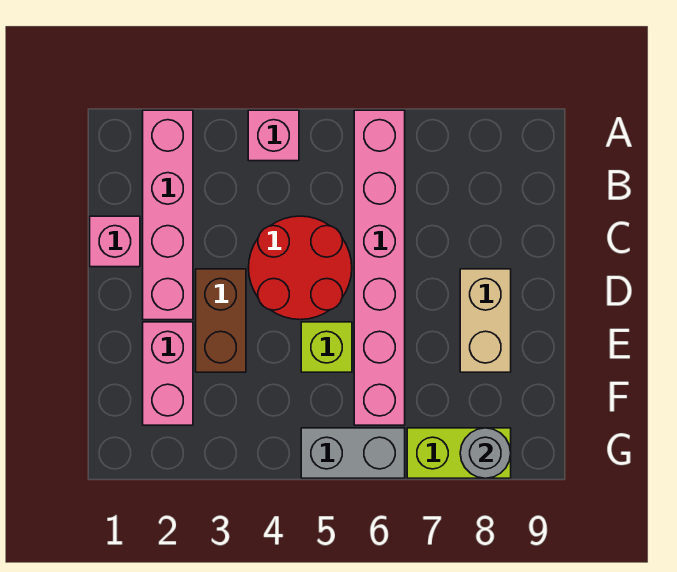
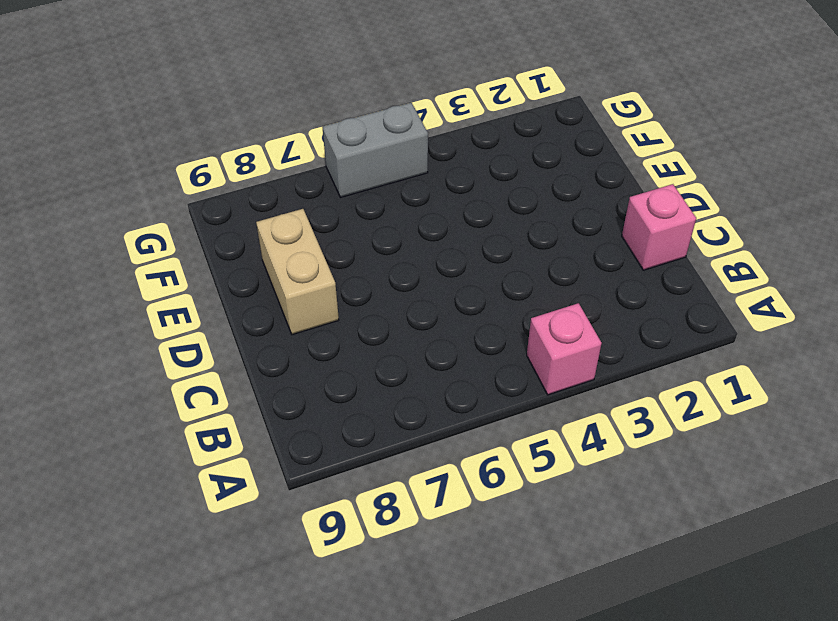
none -> pink 1x4 brick [143,110,193,320]
none -> pink 1x6 brick [354,110,405,425]
none -> red 2x2 round brick [249,216,352,320]

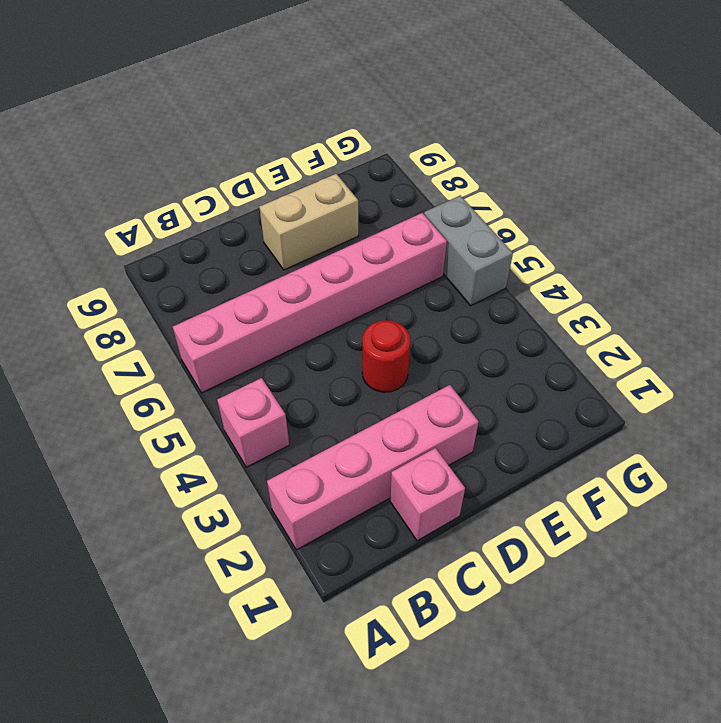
red 1x1 round brick [362,320,410,392] -> red 2x2 round brick [249,216,352,320]
none -> brown 1x2 brick [196,269,246,372]
none -> pink 1x2 brick [143,322,193,425]
none -> lime 1x1 brick [301,322,352,372]

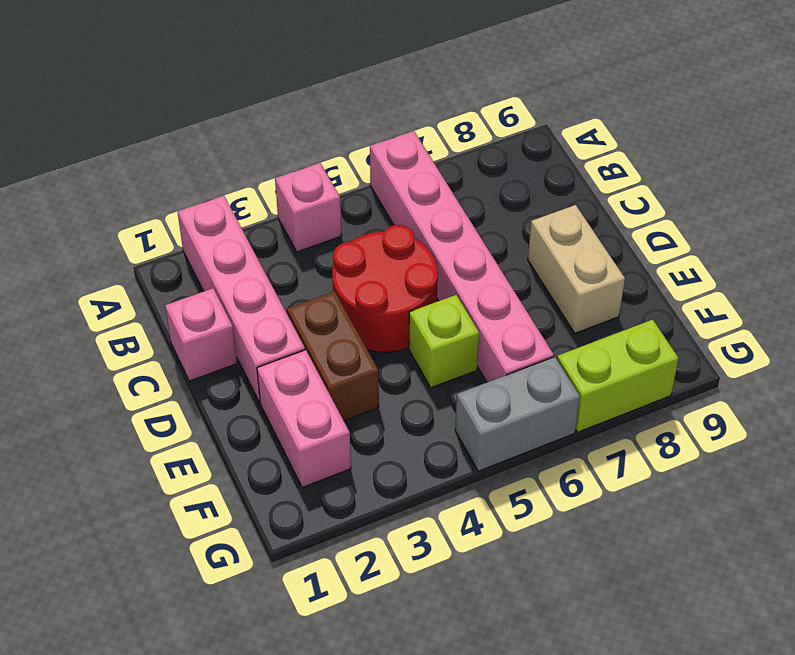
none -> grey 1x1 round brick [460,428,511,478]

